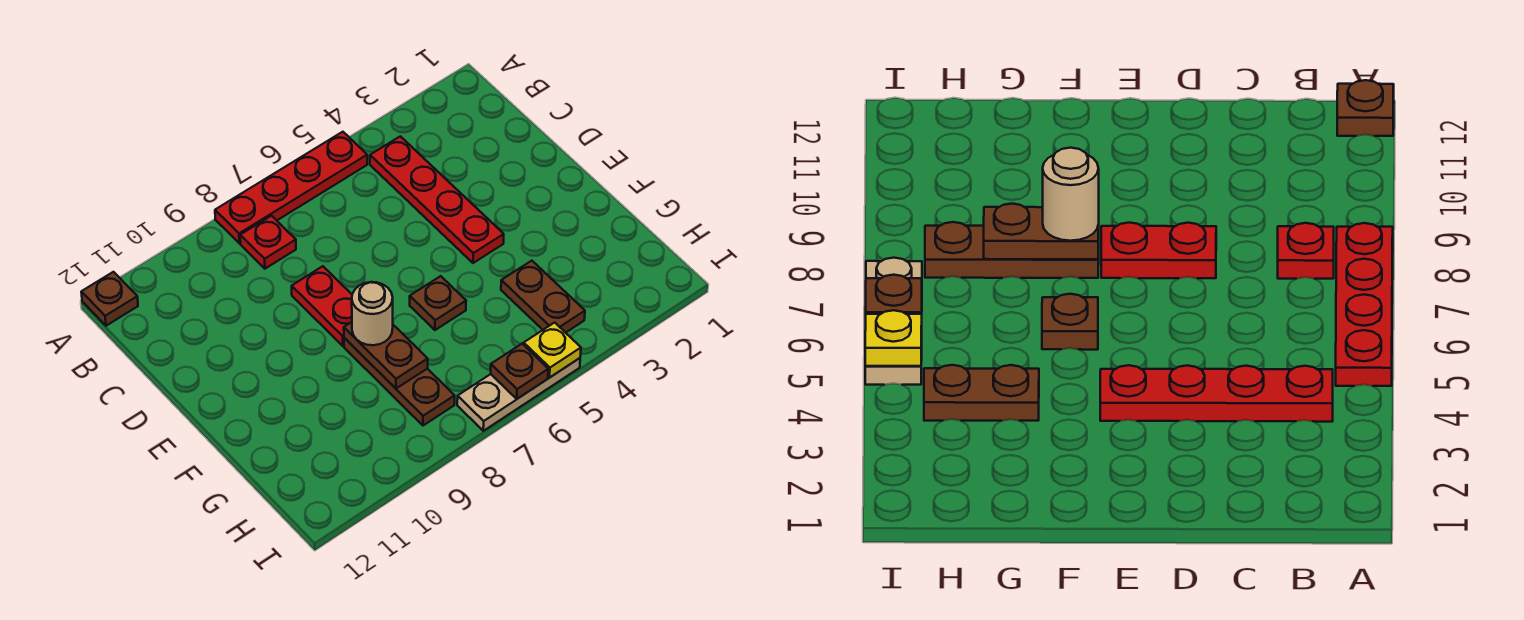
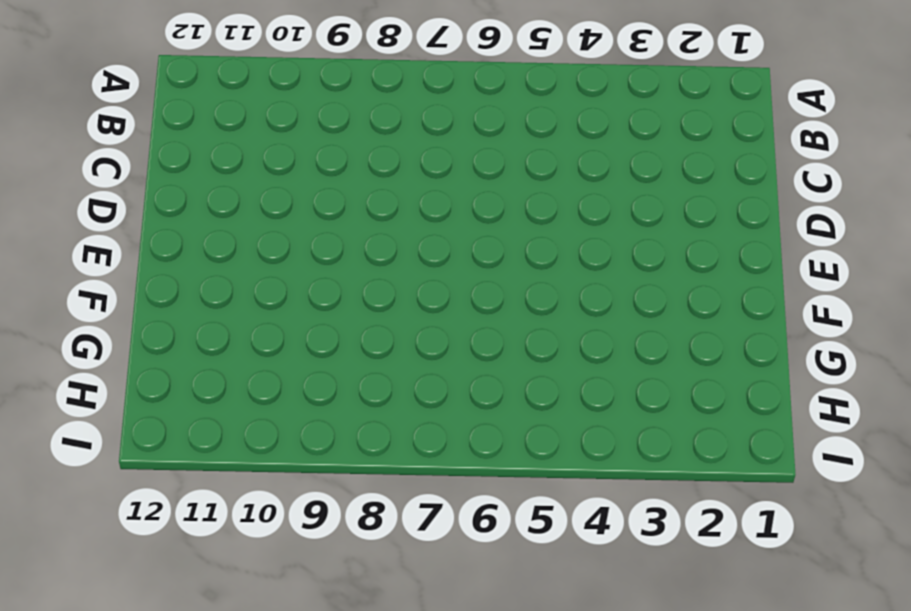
none -> red 1x4 plate [215,132,367,243]
none -> brown 1x1 plate [81,272,138,326]
none -> red 1x4 plate [370,136,504,263]

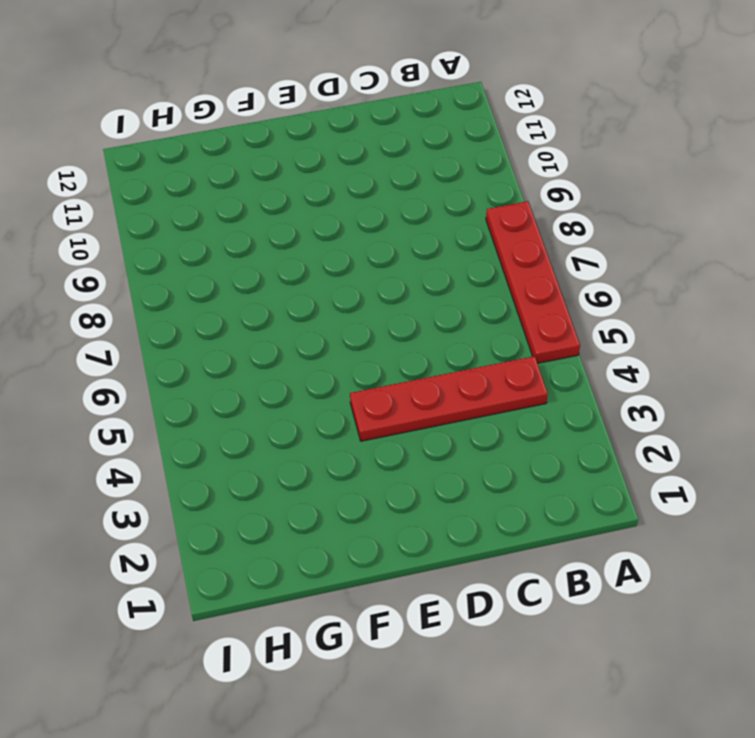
none -> brown 1x1 plate [81,272,138,326]
none -> red 1x1 plate [240,216,296,269]
none -> red 1x2 plate [292,266,352,346]

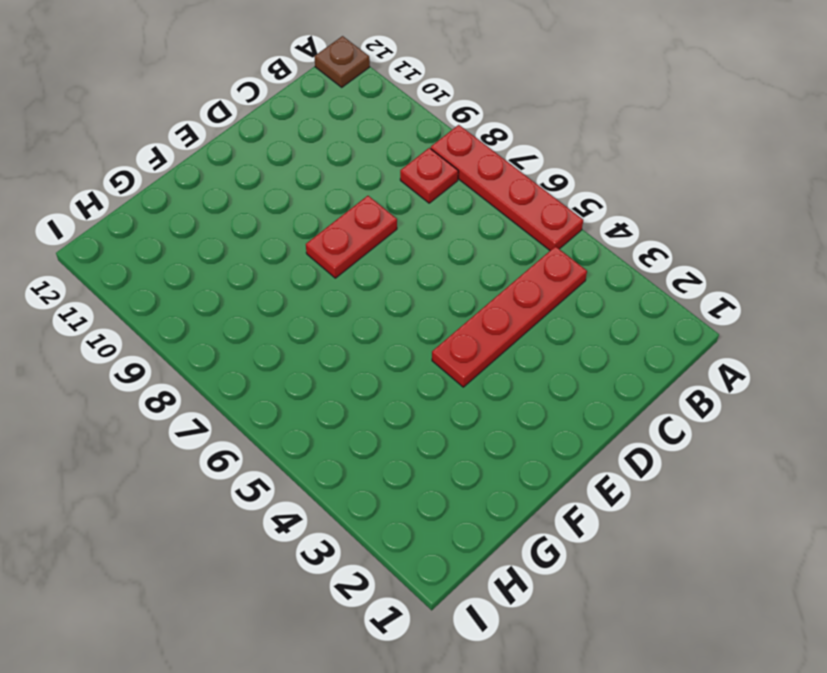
none -> brown 1x1 plate [410,276,466,330]
none -> brown 1x3 plate [344,338,455,425]
none -> brown 1x2 plate [501,261,585,333]

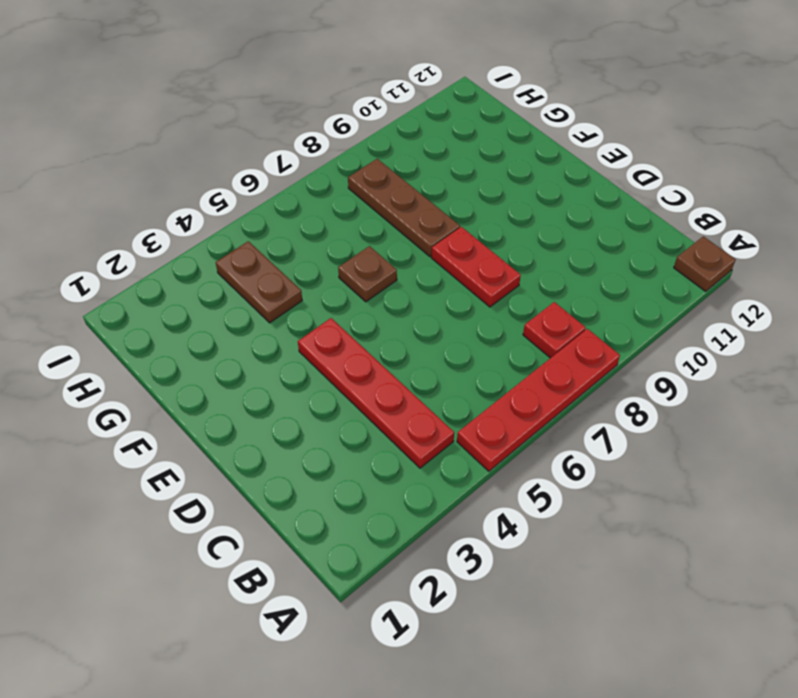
none -> tan 1x3 plate [457,358,580,431]
none -> brown 1x2 plate [344,322,428,389]
none -> yellow 1x1 plate [524,323,581,378]

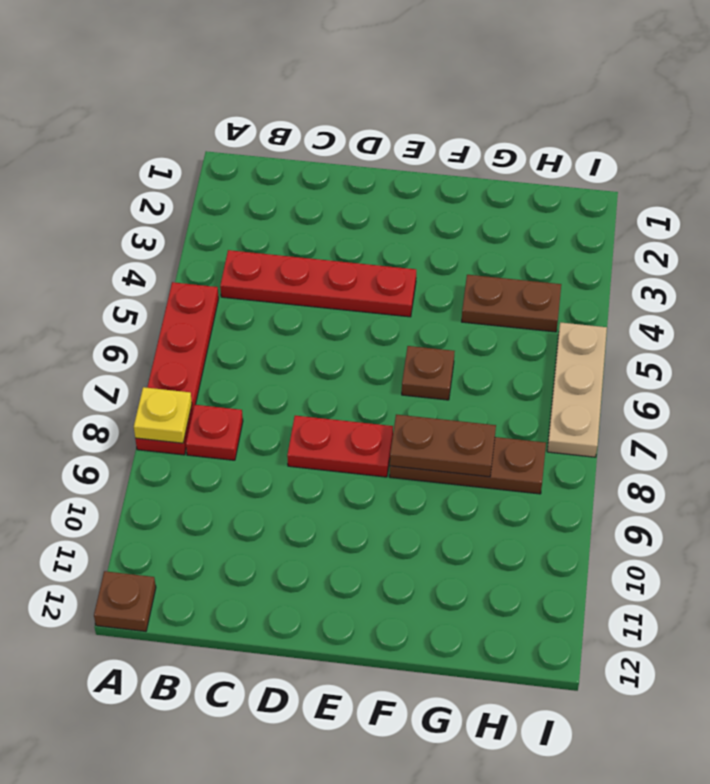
yellow 1x1 plate [134,387,192,443] -> yellow 1x1 plate moved to [524,323,581,378]
none -> brown 1x1 plate [491,344,548,399]
none -> tan 1x1 round brick [352,282,393,345]

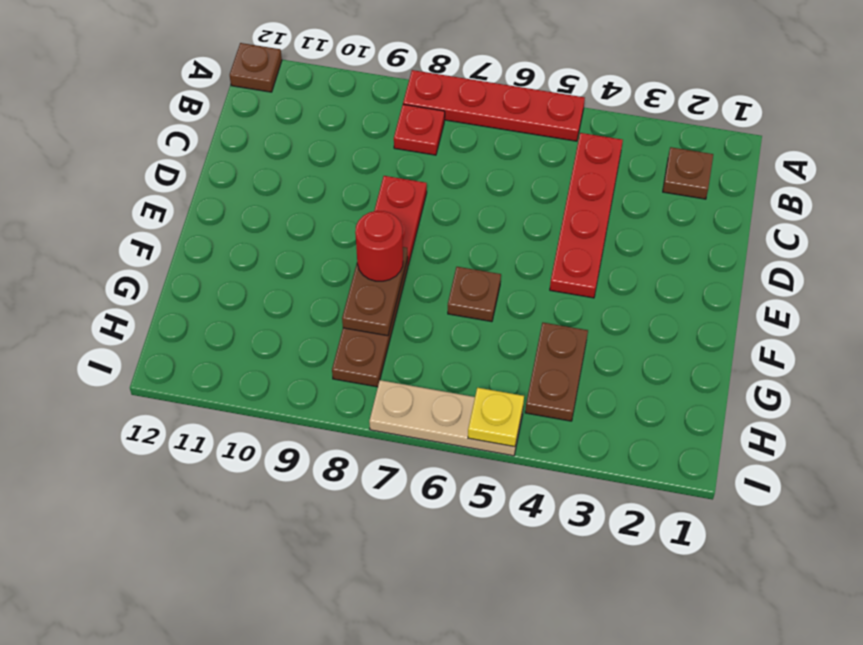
brown 1x1 plate [663,147,713,199] -> brown 1x1 plate moved to [491,344,548,399]
red 1x1 round brick [355,211,403,281] -> tan 1x1 round brick [352,282,393,345]

